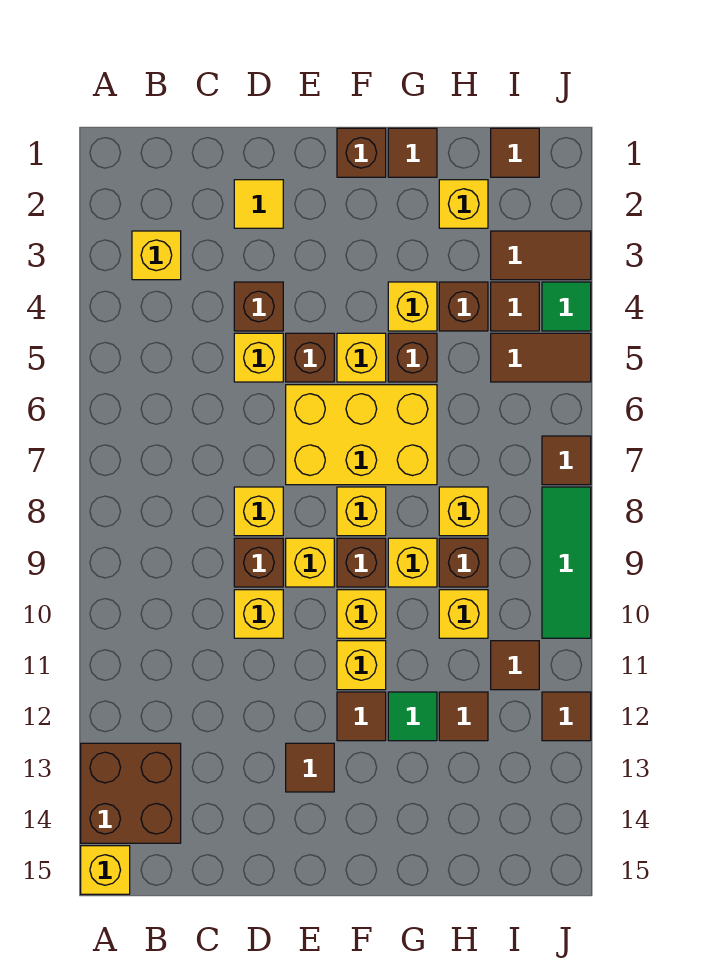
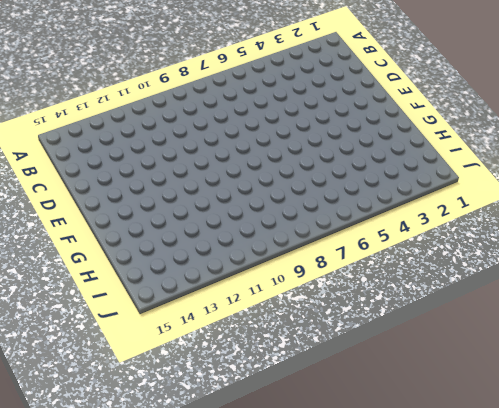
none -> brown 2x2 brick [81,743,181,843]
none -> yellow 1x1 brick [81,846,130,894]
none -> yellow 1x1 brick [132,231,181,280]
none -> yellow 1x1 tile [234,180,283,228]

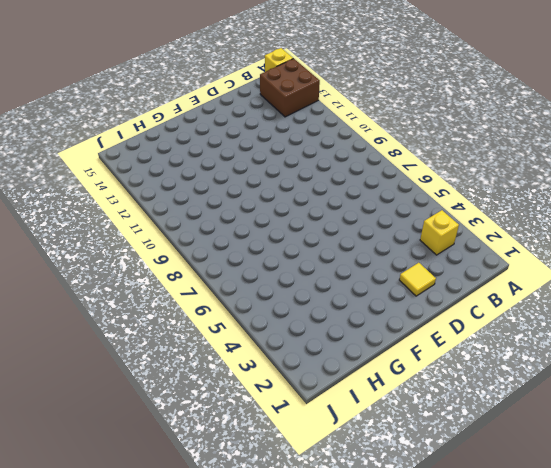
none -> brown 1x1 brick [234,282,283,331]
none -> yellow 1x1 brick [234,333,283,382]
none -> yellow 1x1 brick [234,487,283,536]
none -> brown 1x1 brick [234,538,283,587]

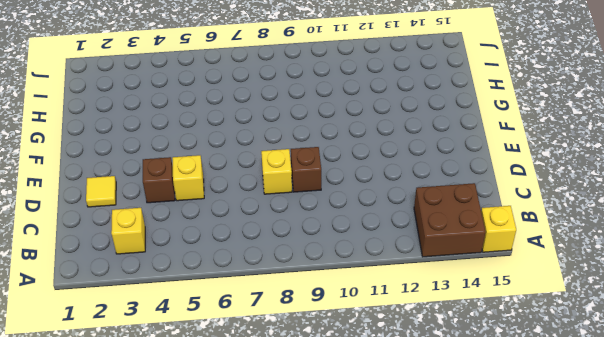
none -> yellow 1x1 brick [234,590,283,638]
none -> brown 1x1 brick [286,333,334,382]
none -> yellow 2x3 brick [286,385,437,485]
none -> yellow 1x1 brick [286,538,334,587]

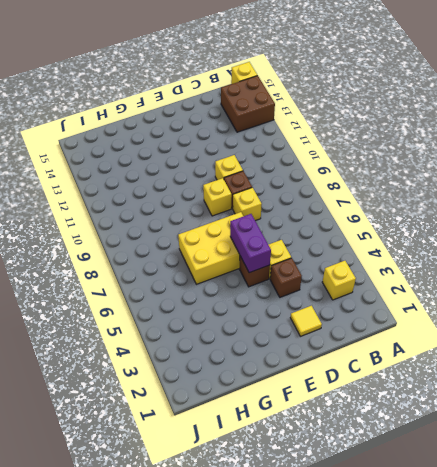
purple 1x2 brick [230,214,271,273] -> none
none -> brown 1x1 tile [286,743,334,792]
none -> brown 1x1 brick [337,128,386,177]
none -> yellow 1x1 brick [337,333,386,382]
none -> yellow 1x1 brick [337,487,386,536]

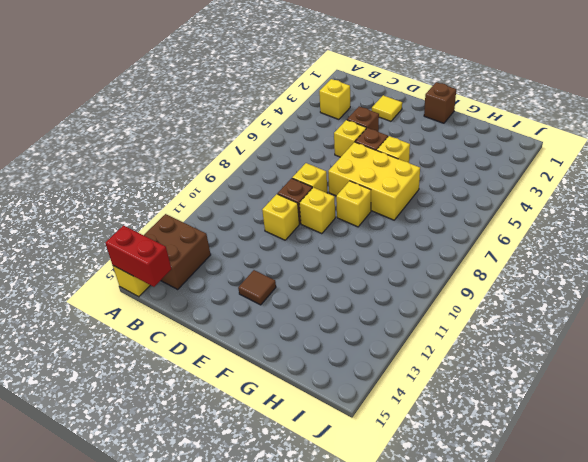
red 1x2 brick [105,226,171,287] -> none
none -> brown 1x1 brick [337,538,386,587]
none -> yellow 1x1 brick [337,590,386,638]
none -> yellow 1x1 brick [337,641,386,690]
none -> brown 1x1 tile [337,692,386,741]

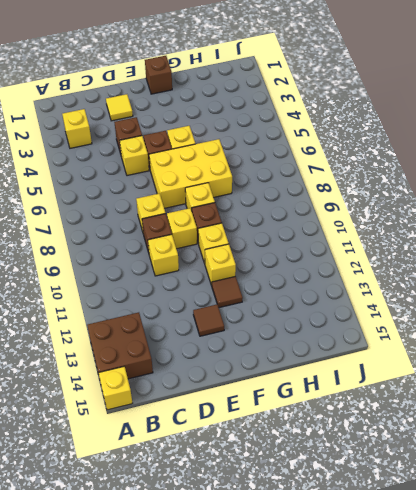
none -> brown 1x1 tile [388,128,437,177]
none -> yellow 1x1 brick [388,282,437,331]
none -> brown 1x1 brick [388,333,437,382]
none -> yellow 1x1 brick [388,538,437,587]

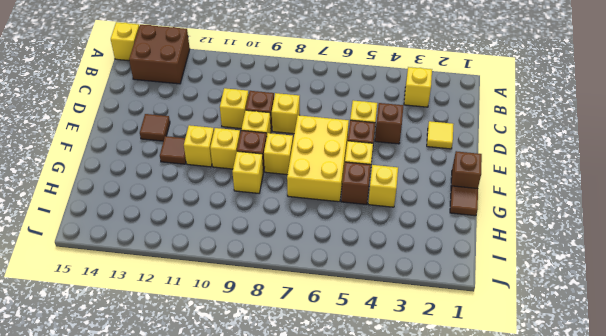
none -> green 1x1 tile [388,692,437,741]
none -> yellow 1x1 brick [439,180,488,228]
none -> brown 1x1 brick [439,282,488,331]
none -> yellow 1x1 brick [439,487,488,536]

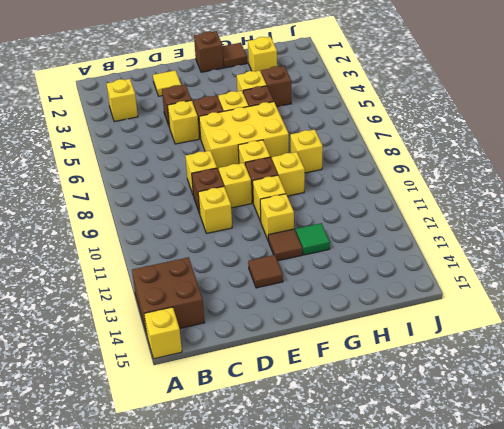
none -> brown 1x1 brick [439,538,488,587]
none -> yellow 1x1 brick [439,590,488,638]
none -> brown 1x1 tile [439,692,488,741]
none -> brown 1x1 tile [491,128,539,177]

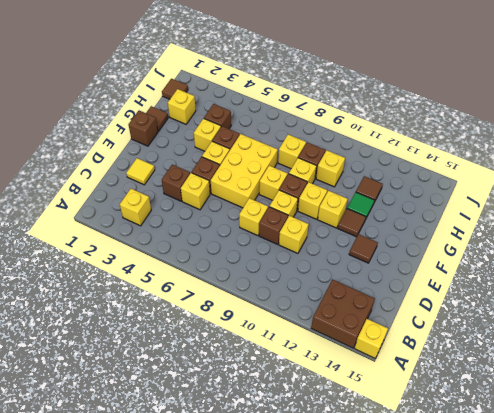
none -> brown 1x2 tile [491,231,591,280]
none -> brown 1x1 tile [491,282,539,331]
none -> brown 1x2 tile [491,333,591,382]
none -> brown 1x1 tile [491,641,539,690]

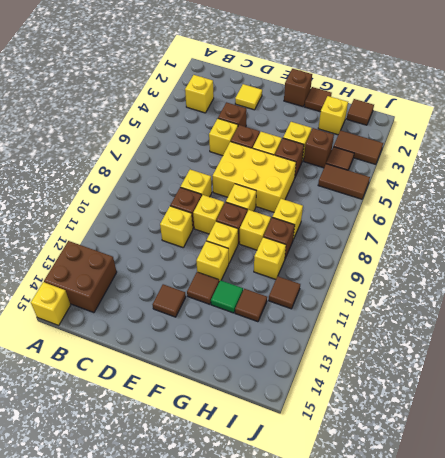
none -> green 1x1 tile [542,282,591,331]
none -> brown 1x1 tile [542,436,591,485]
none -> green 1x3 tile [542,487,591,638]
none -> brown 1x1 tile [542,692,591,741]

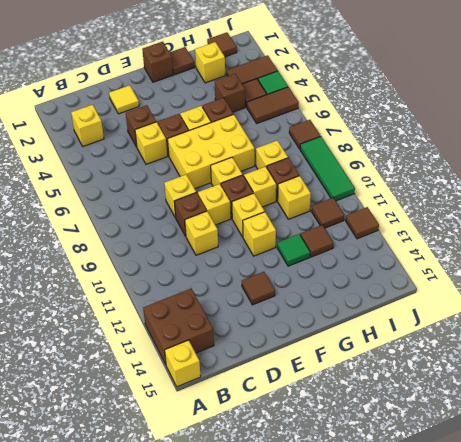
none -> brown 1x1 tile [337,692,386,741]
none -> yellow 1x1 brick [388,282,437,331]

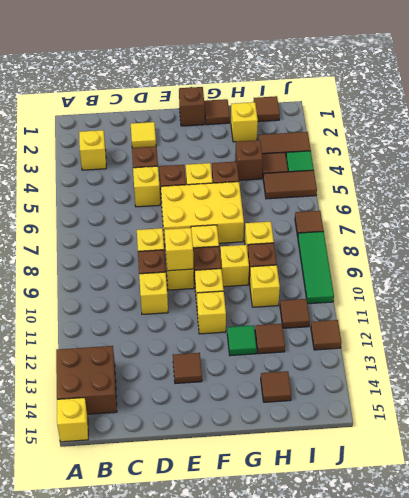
yellow 1x1 brick [165,228,193,271] -> yellow 1x1 brick moved to [388,282,437,331]
brown 1x1 tile [261,371,291,402] -> brown 1x1 tile moved to [337,692,386,741]

